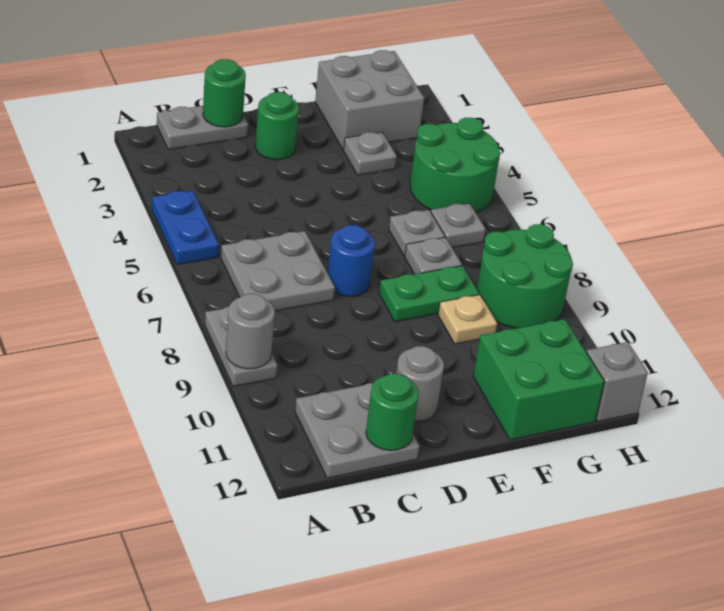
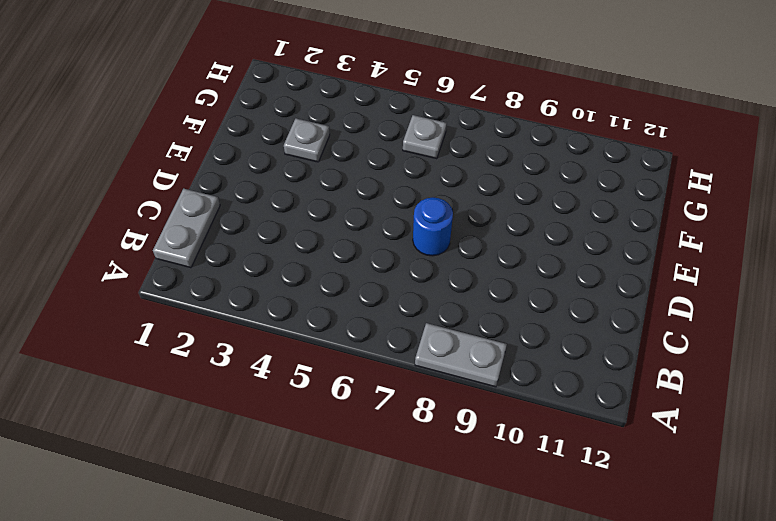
none -> blue 1x2 plate [152,190,219,265]
none -> grey 2x2 plate [221,231,335,311]
none -> grey 2x2 plate [295,383,419,478]

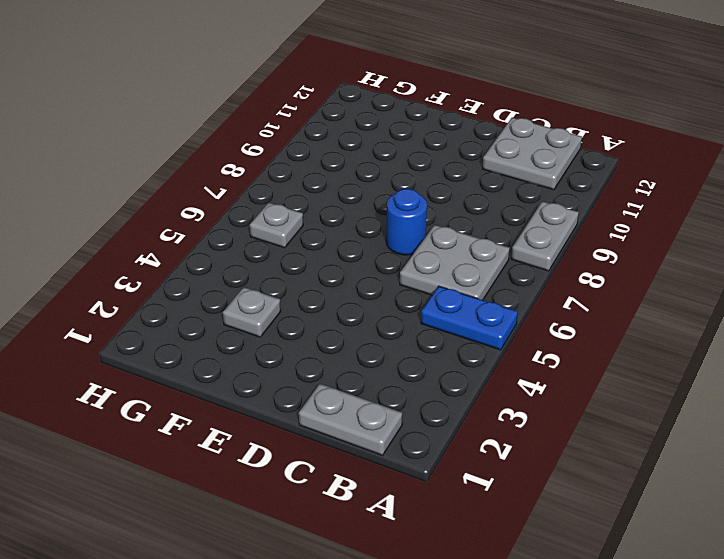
blue 1x2 plate [421,286,518,350] -> blue 1x2 plate turned to [152,190,219,265]
none -> green 1x1 round brick [255,92,299,160]
none -> grey 1x1 round brick [396,346,444,421]
none -> green 1x2 plate [379,266,479,322]

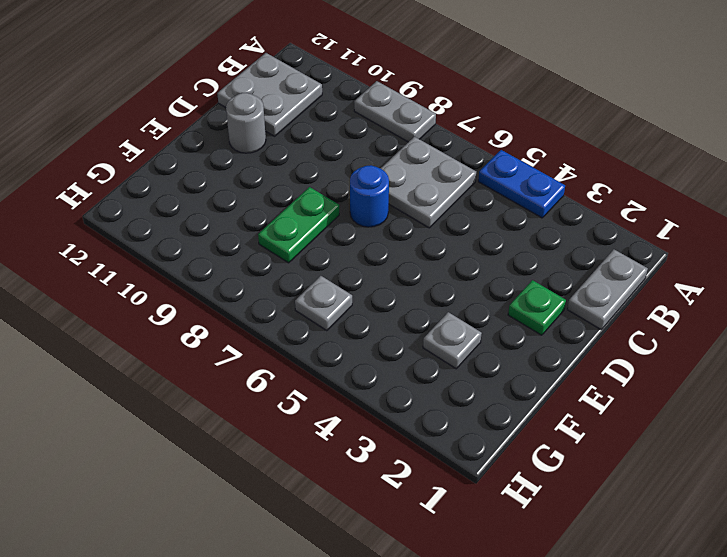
green 1x1 plate [508,280,566,335] -> green 1x1 round brick [255,92,299,160]
none -> grey 2x2 brick [315,50,424,150]
none -> grey 1x1 plate [389,210,445,256]
none -> grey 1x1 plate [405,237,462,274]

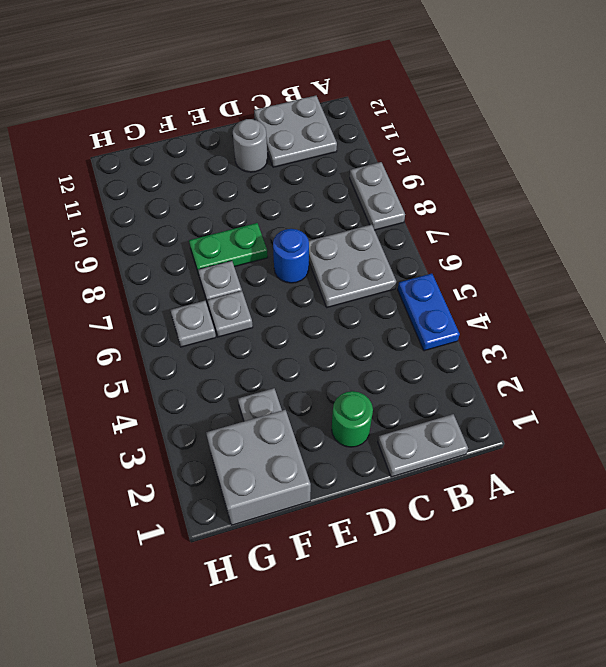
none -> tan 1x1 plate [438,295,497,344]
none -> green 2x2 brick [473,319,604,440]
none -> green 2x2 round brick [410,118,500,212]

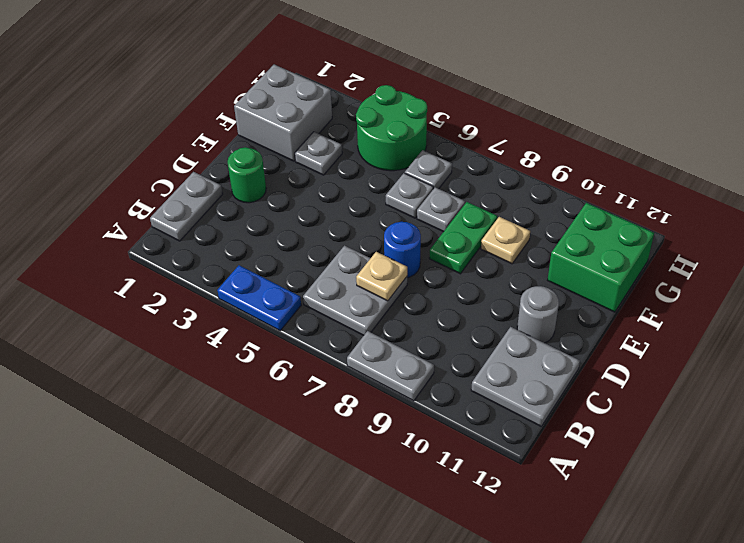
tan 1x1 plate [356,252,407,301] -> none
none -> green 2x2 round brick [477,224,573,328]
none -> grey 1x1 brick [586,342,648,422]
none -> grey 1x1 round brick [226,294,275,369]

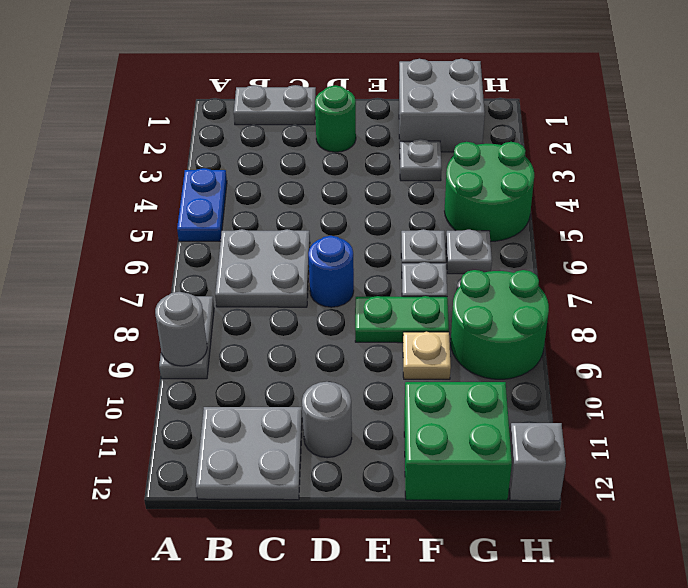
none -> green 1x1 round brick [203,59,246,127]
none -> green 1x1 round brick [366,374,419,451]

